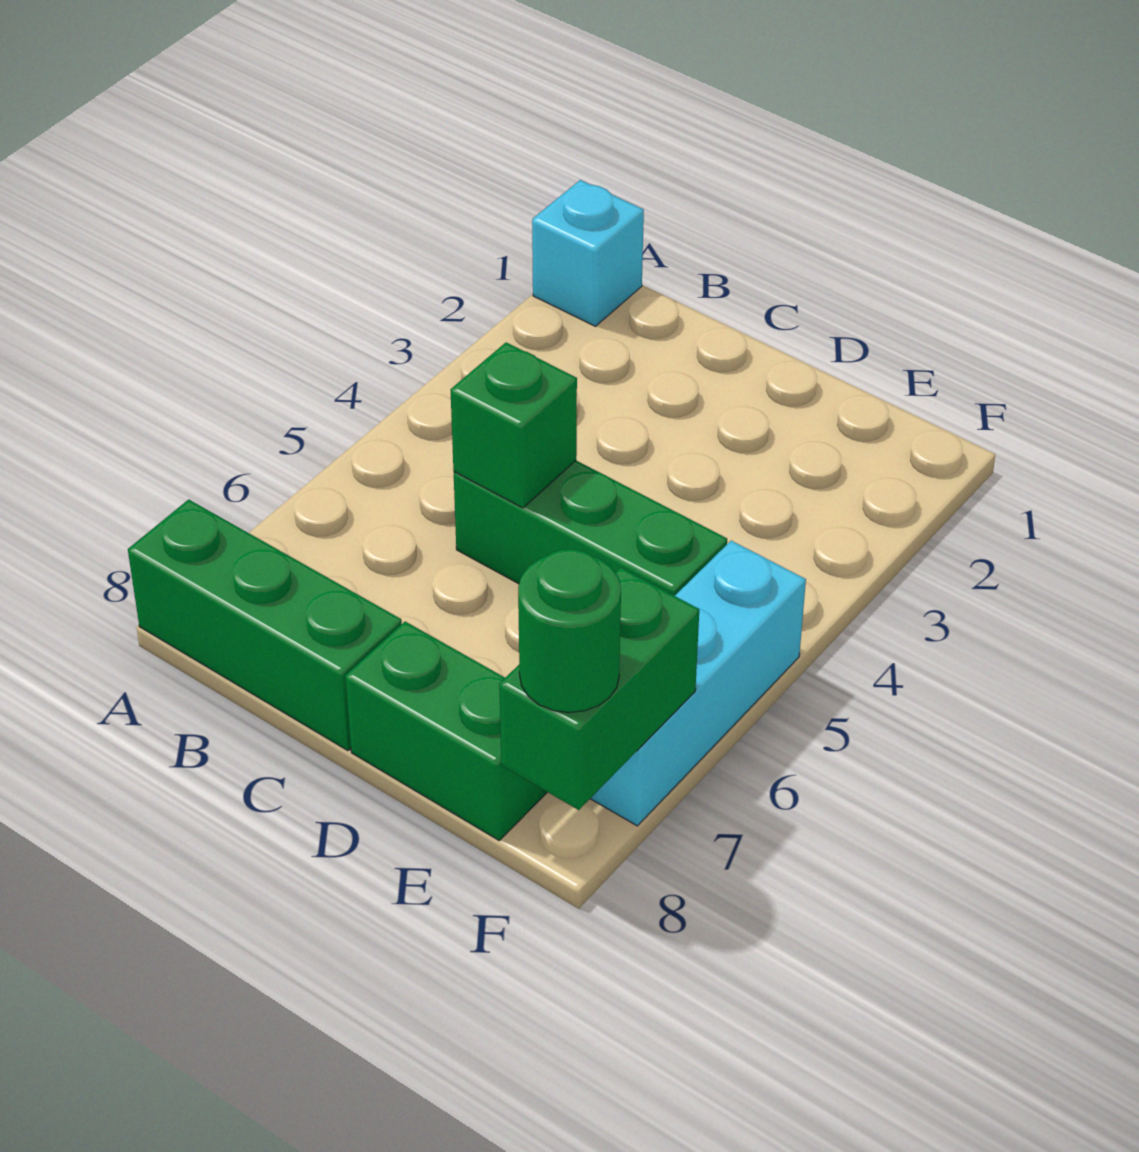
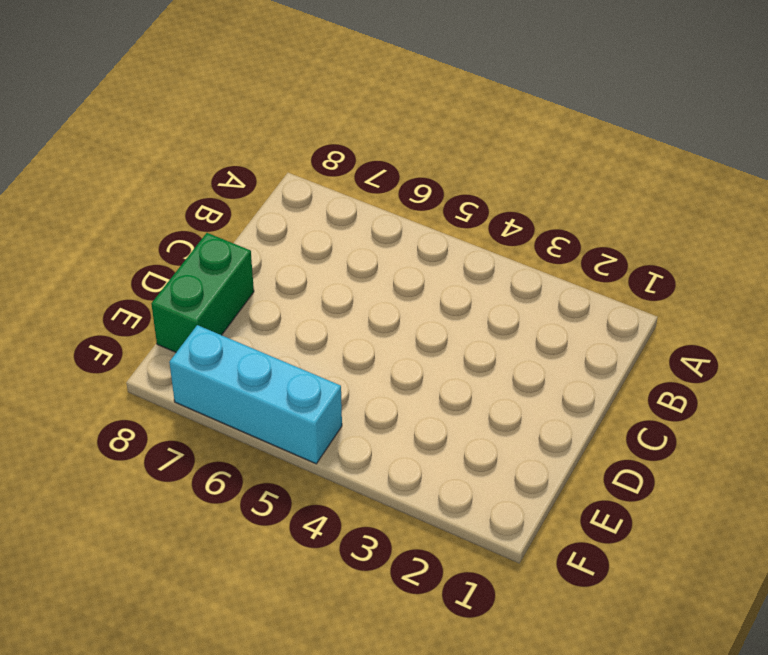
none -> cyan 1x1 brick [532,180,644,326]
none -> green 1x3 brick [128,499,402,751]

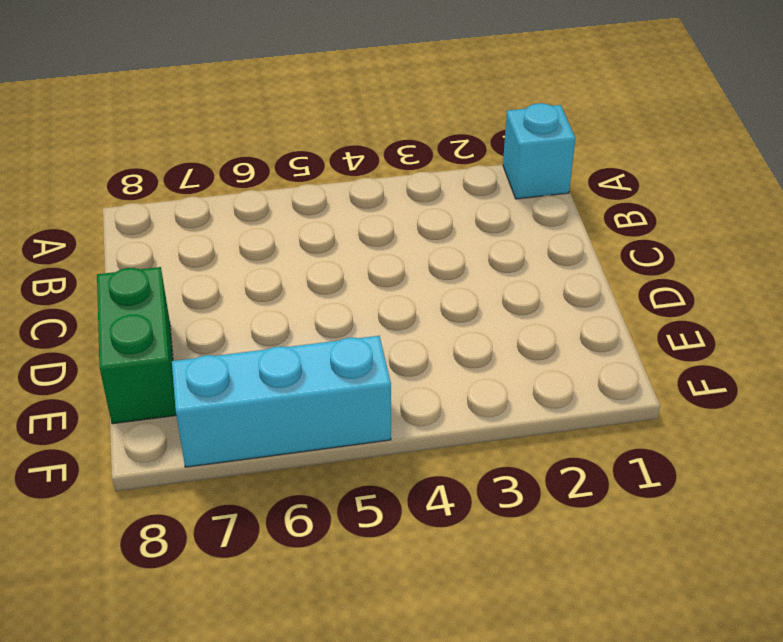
none -> green 1x3 brick [128,499,402,751]
none -> green 1x3 brick [454,461,727,596]

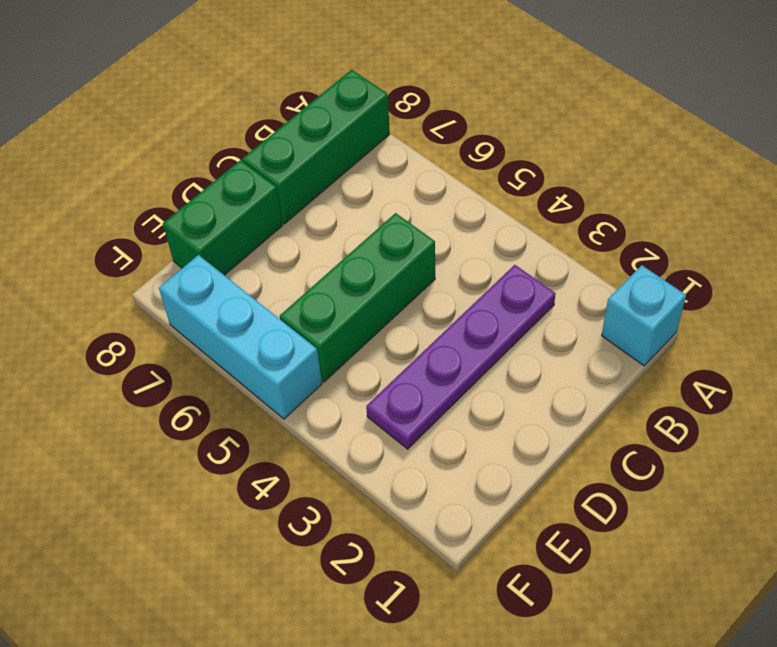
purple 1x4 plate [366,265,556,449] -> none
none -> green 1x1 brick [450,342,577,508]
none -> green 1x2 brick [499,568,699,810]

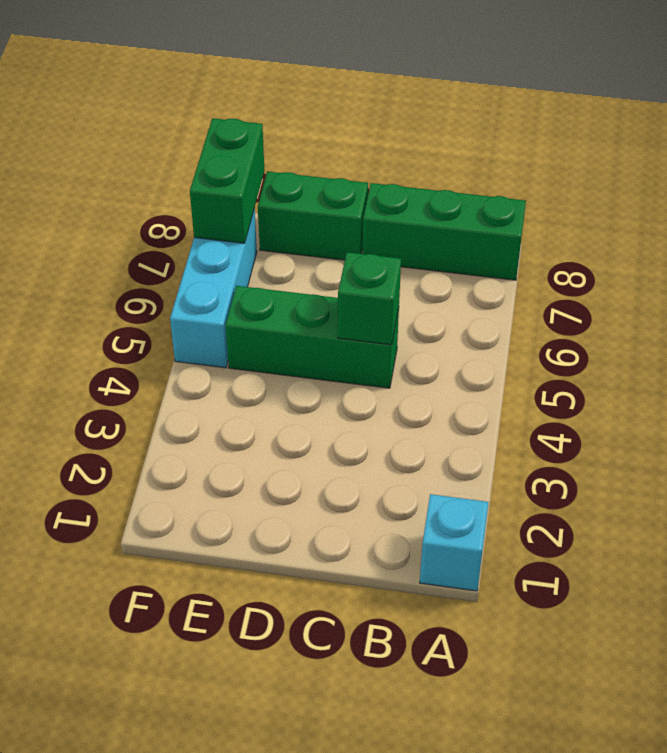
none -> green 1x1 round brick [518,549,621,713]

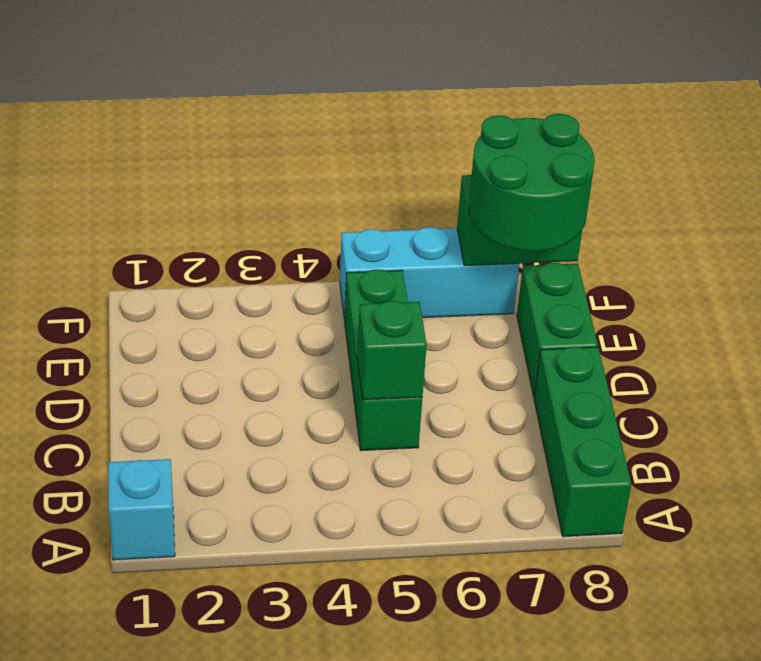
green 2x2 round brick [469,114,595,251] -> green 1x1 round brick [518,549,621,713]

